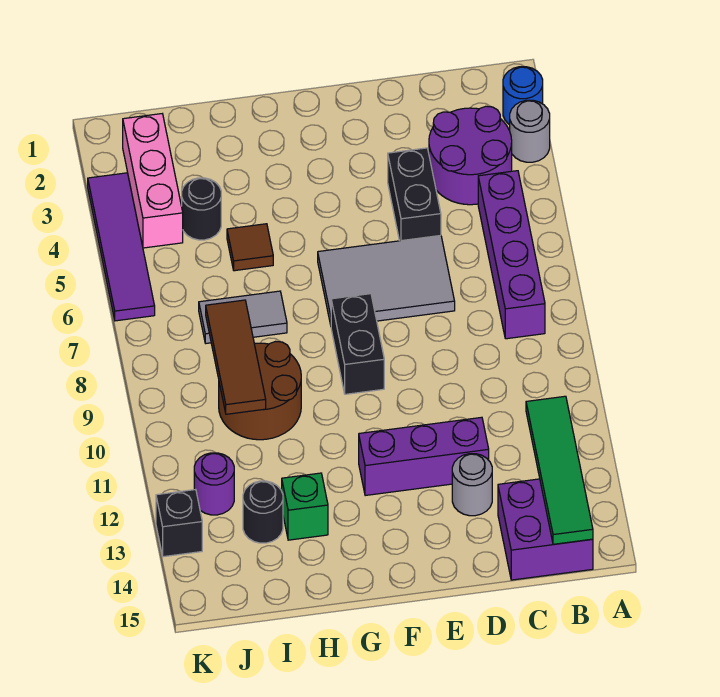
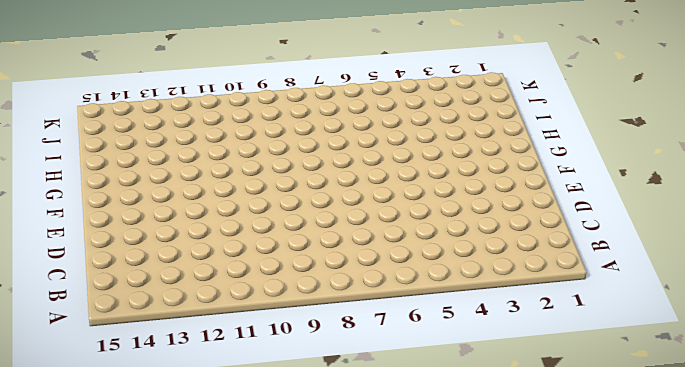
none -> blue 1x1 round brick [503,67,543,125]
none -> grey 1x1 round brick [510,100,550,162]
none -> purple 2x2 round brick [429,106,512,205]

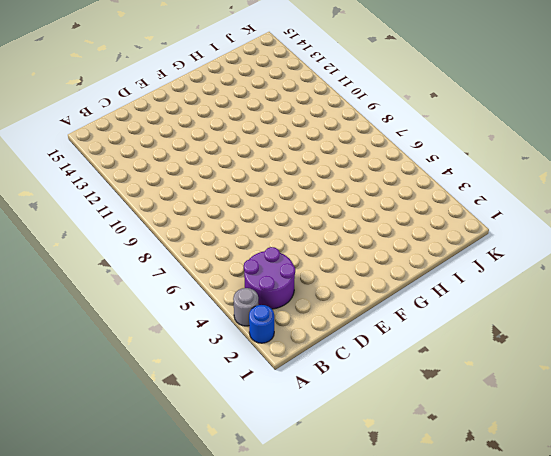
none -> purple 1x4 brick [478,171,545,339]
none -> purple 2x2 brick [498,479,593,580]
none -> black 1x2 brick [388,148,441,241]

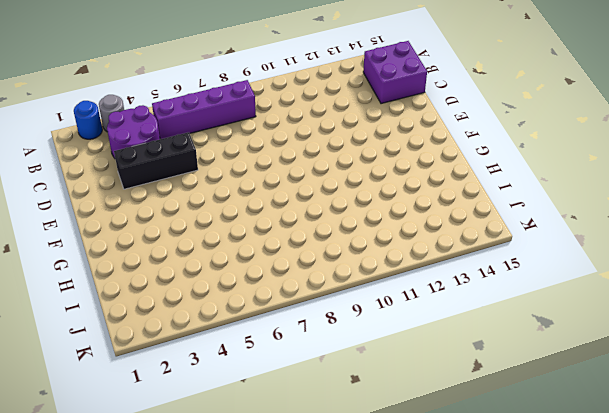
black 1x3 brick [114,132,198,189] -> black 1x2 brick [388,148,441,241]
none -> grey 2x3 tile [318,235,455,325]
none -> purple 1x3 brick [359,417,489,496]
none -> grey 1x1 round brick [452,454,492,516]

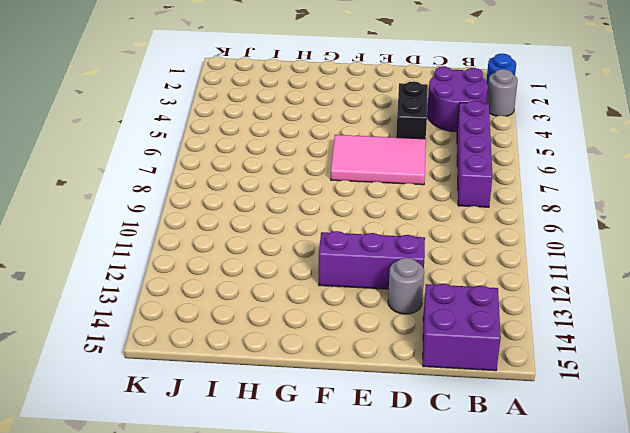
pink 2x3 tile [331,135,426,185] -> grey 2x3 tile [318,235,455,325]
none -> black 1x2 brick [331,294,384,394]
none -> brown 1x1 tile [227,224,273,271]
none -> grey 1x2 tile [199,291,287,343]

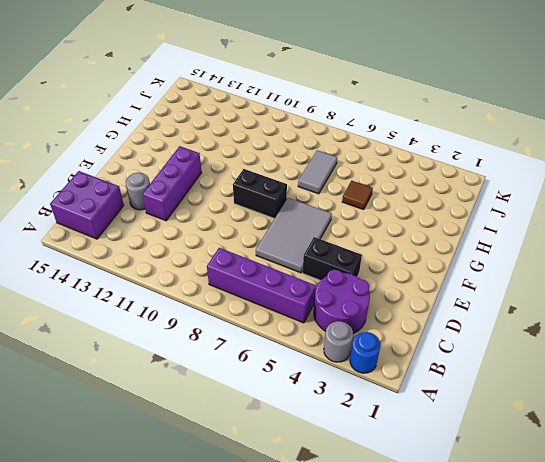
none -> brown 2x2 round brick [219,341,301,440]
none -> green 1x1 brick [282,473,328,540]
none -> black 1x1 round brick [182,178,221,240]

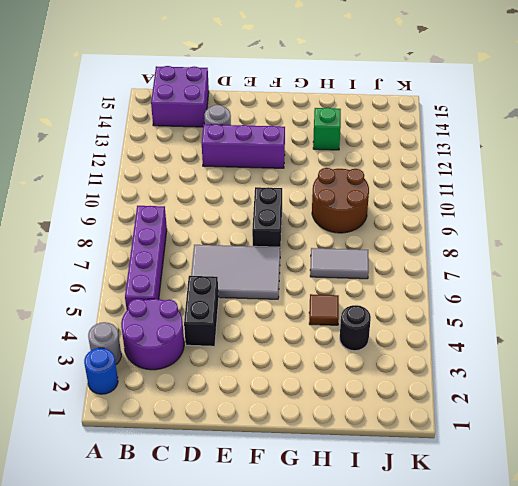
none -> black 1x1 round brick [243,481,283,543]
none -> pink 1x3 brick [123,114,183,248]
none -> purple 1x1 round brick [194,453,234,515]

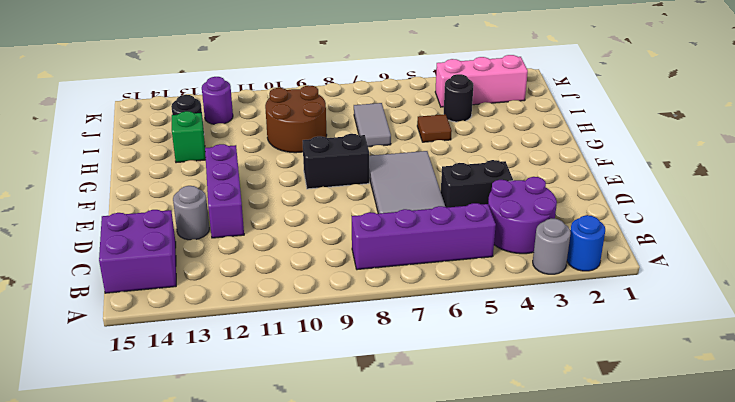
none -> purple 1x4 tile [88,173,155,321]
none -> black 1x1 brick [156,490,202,557]
none -> green 1x4 tile [526,396,593,544]

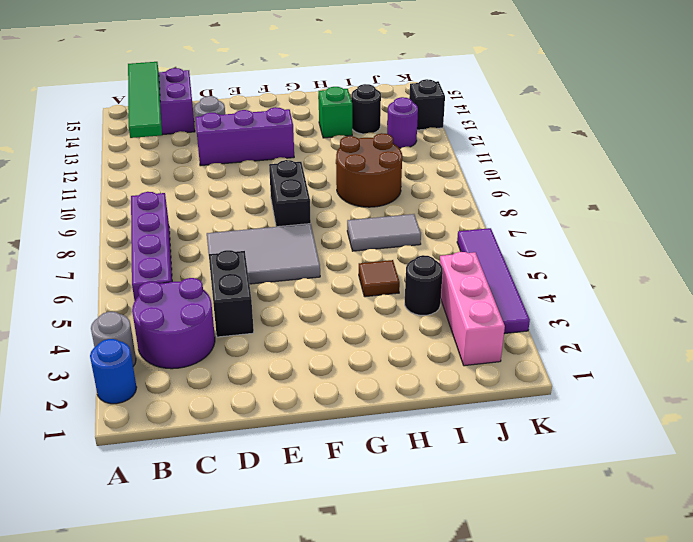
none -> brown 1x3 tile [206,300,266,414]

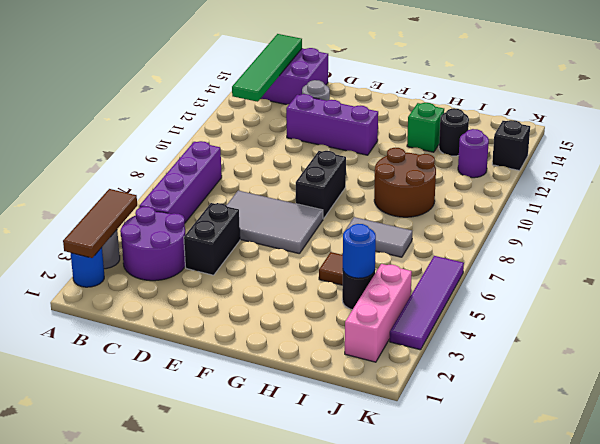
brown 1x3 tile [63,189,137,258] -> brown 1x3 tile moved to [206,300,266,414]
blue 1x1 round brick [343,224,376,278] -> none

